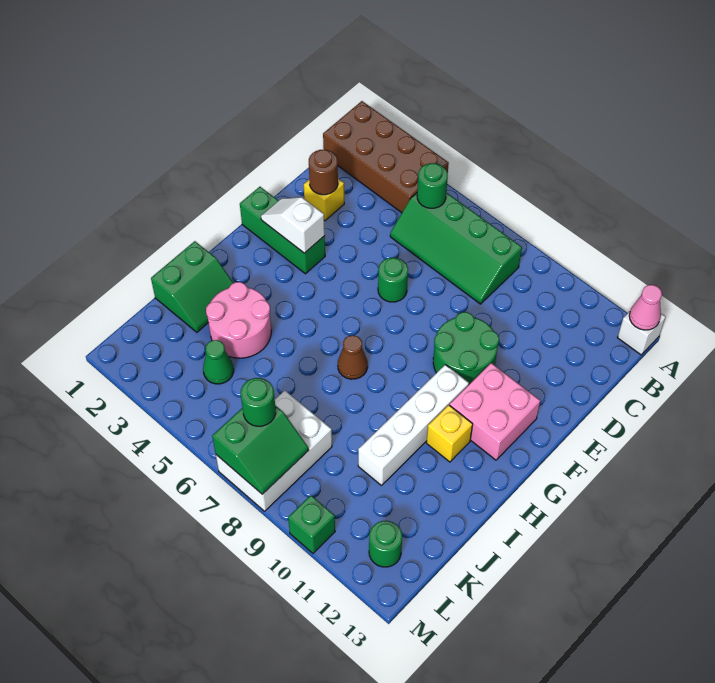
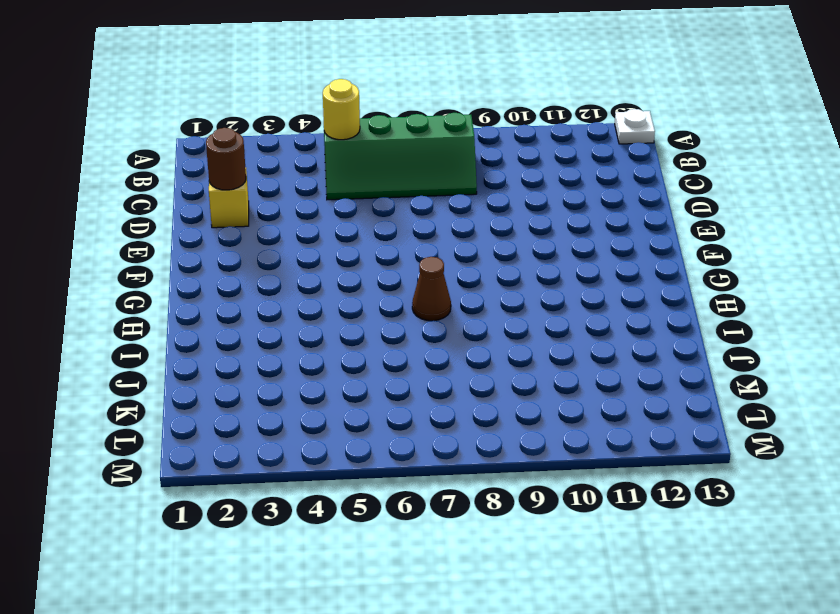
white 1x1 plate [615,109,655,144] -> white 1x1 brick [617,312,666,355]
yellow 1x1 round brick [323,79,360,140] -> green 1x1 round brick [417,163,448,208]
none -> brown 2x4 brick [323,101,449,213]
none -> green 1x1 round brick [378,257,408,302]
none -> green 2x2 round brick [433,312,499,384]

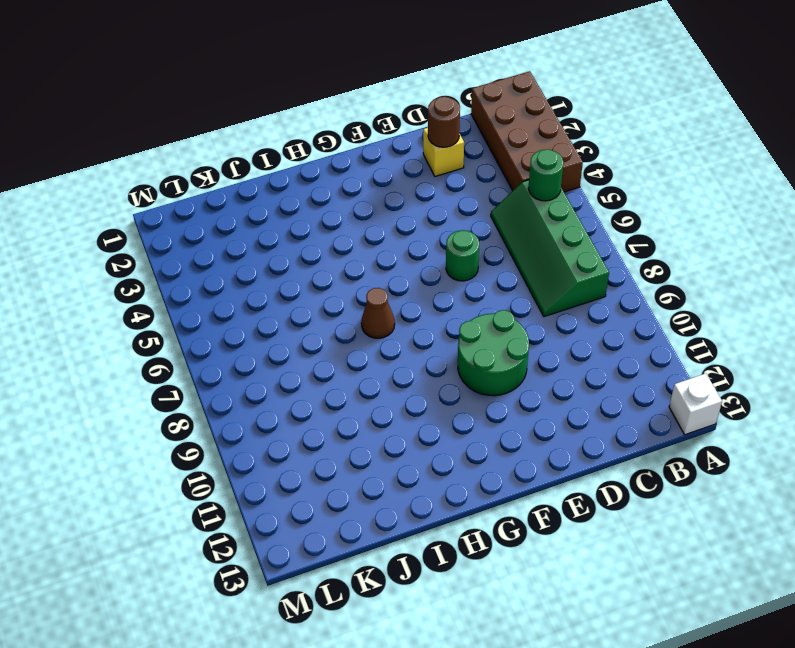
none -> green 1x3 brick [240,187,325,274]
none -> pink 2x2 brick [450,363,540,460]
none -> white 1x4 brick [358,365,469,486]

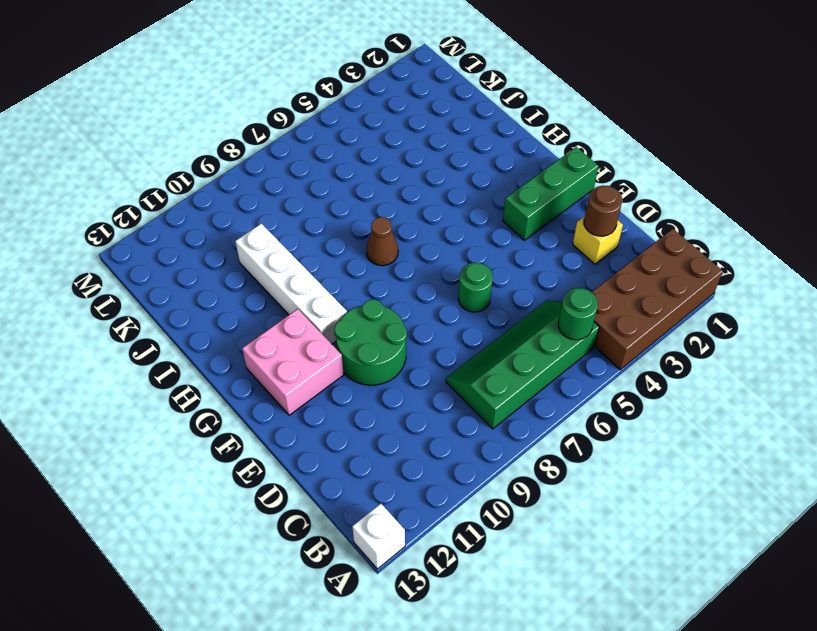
none -> yellow 1x1 brick [426,405,473,462]
none -> green 2x2 slope [151,241,233,332]
none -> pink 2x2 round brick [206,282,271,358]

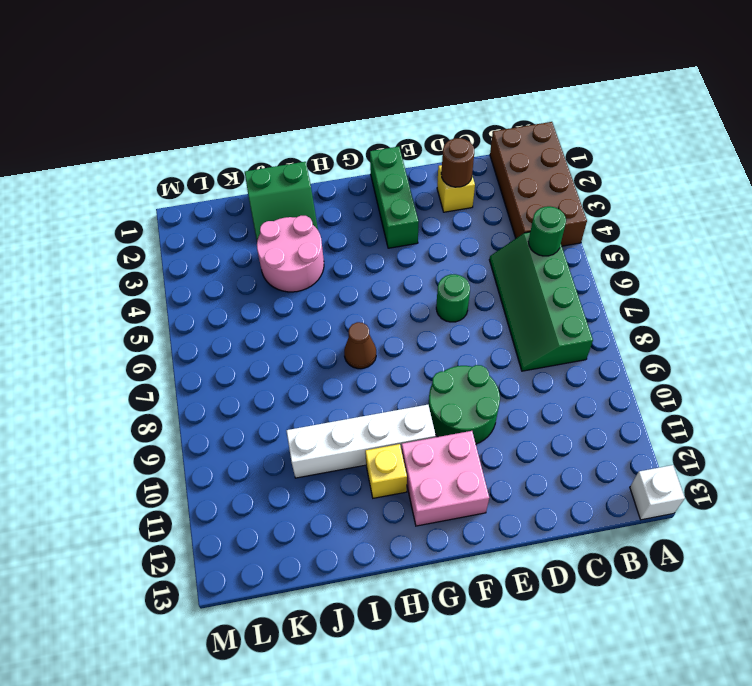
none -> green 1x1 cone [203,340,234,384]
none -> white 2x3 brick [216,391,332,511]
none -> green 1x1 round brick [369,521,402,567]

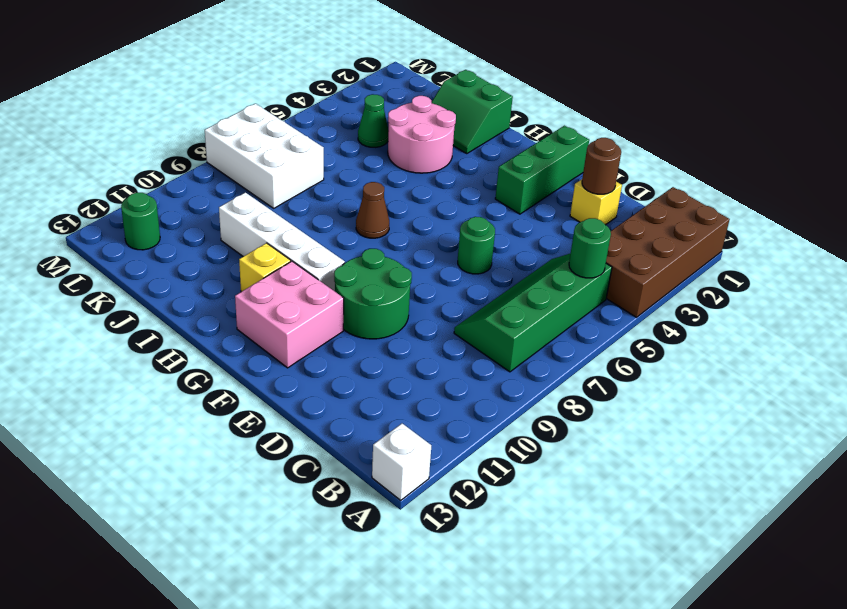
none -> green 1x1 brick [288,495,335,553]
none -> pink 1x1 cone [629,285,662,330]
none -> white 1x2 slope [261,197,325,253]

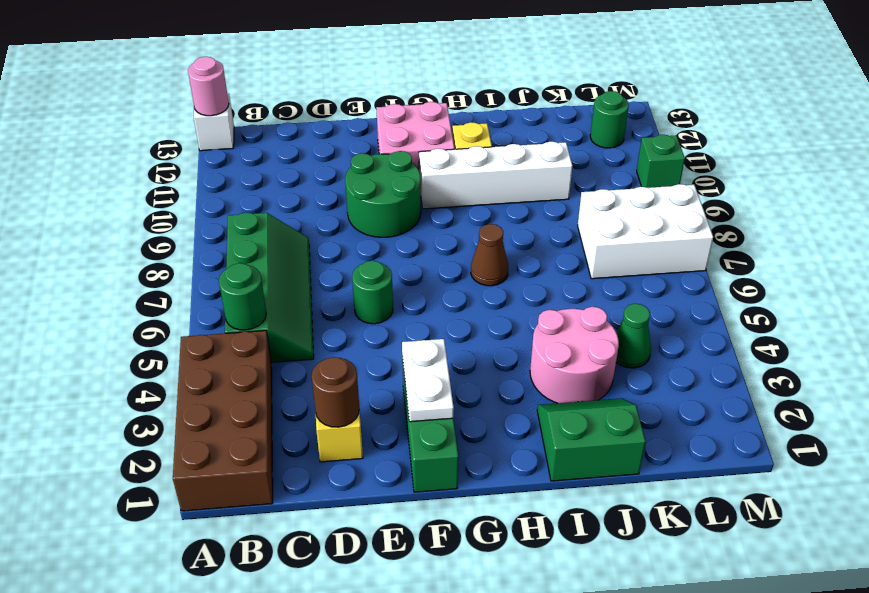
pink 1x1 round brick [188,57,229,116] -> pink 1x1 cone [629,285,662,330]
white 1x2 plate [402,339,454,422] -> white 1x2 slope [261,197,325,253]
none -> green 2x2 slope [212,405,309,494]
none -> green 1x1 round brick [241,378,276,426]

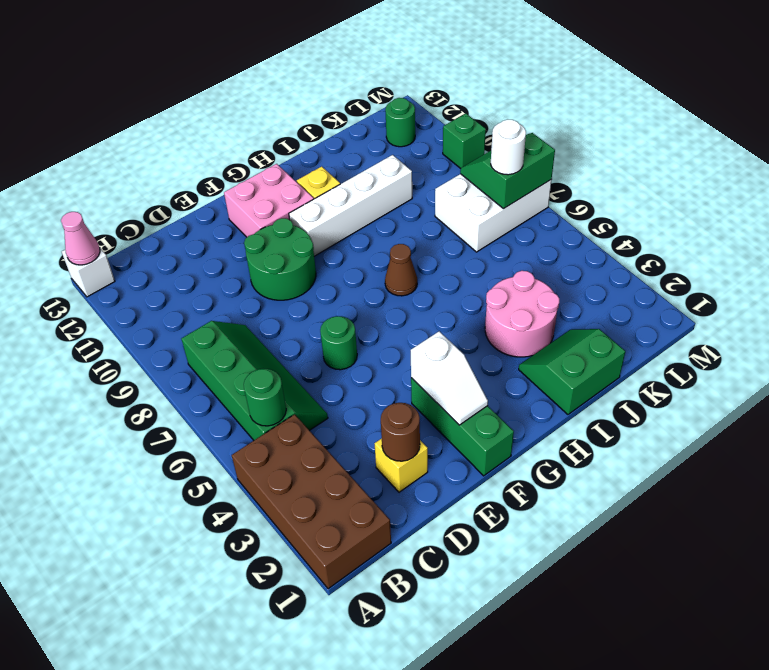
white 1x1 round brick [491,120,526,175] -> green 1x1 round brick [241,378,276,426]
none -> green 1x1 cone [203,340,234,384]

